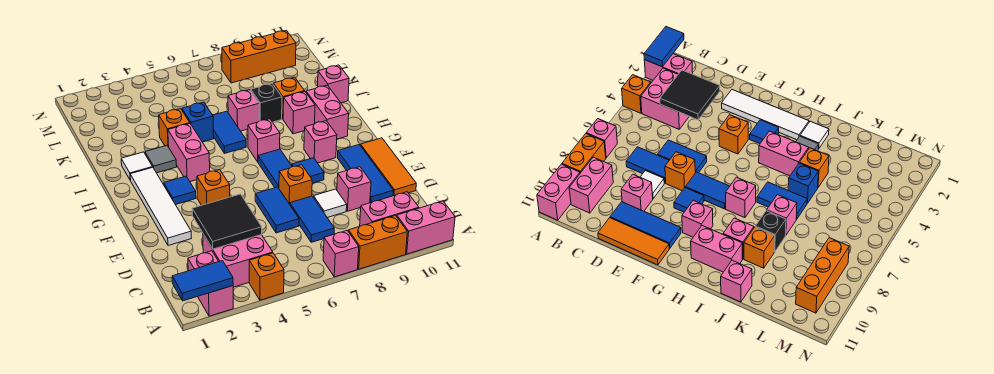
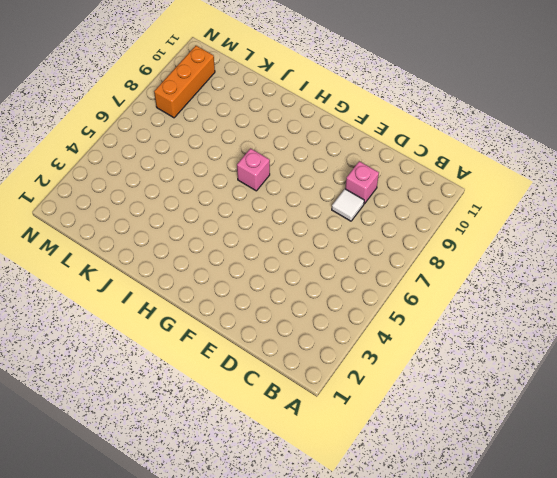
none -> pink 1x2 brick [188,251,233,316]
none -> orange 1x1 brick [249,253,284,300]
none -> pink 1x1 brick [323,230,359,277]
none -> orange 1x2 brick [349,216,407,269]

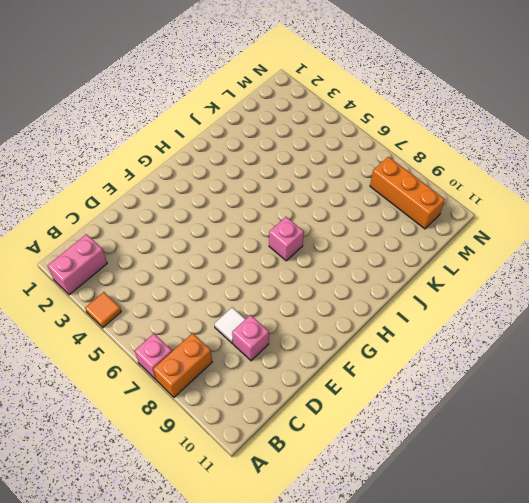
orange 1x1 tile [85,292,121,328] -> orange 1x1 brick [249,253,284,300]
orange 1x2 brick [153,333,212,397] -> orange 1x2 brick turned to [349,216,407,269]
none -> pink 1x2 brick [397,201,455,254]
none -> pink 2x2 brick [203,234,273,287]
none -> pink 1x2 brick [360,192,419,226]
none -> blue 1x2 tile [290,196,334,242]

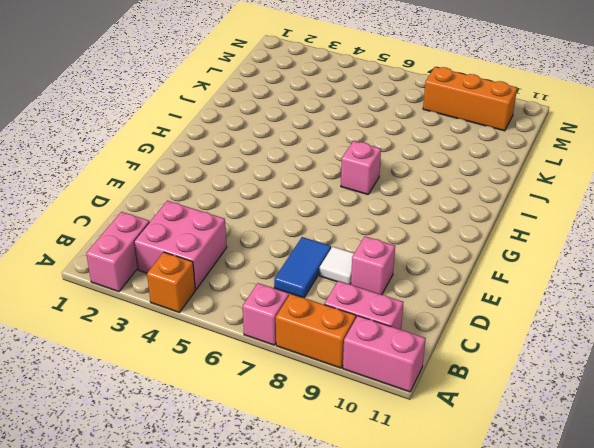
none -> blue 1x2 tile [255,187,299,233]
none -> blue 1x3 tile [338,145,393,203]
none -> orange 1x3 tile [360,138,416,196]
none -> white 1x4 tile [130,167,191,246]

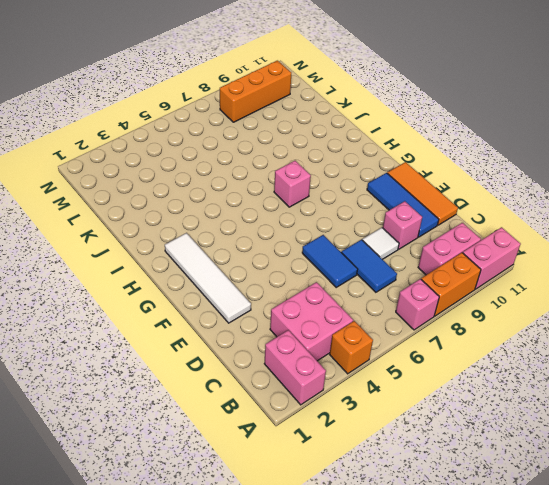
none -> orange 1x1 brick [279,165,312,204]
none -> orange 1x1 brick [197,170,230,205]
none -> blue 1x2 tile [258,149,292,188]
none -> blue 1x1 tile [292,158,324,183]

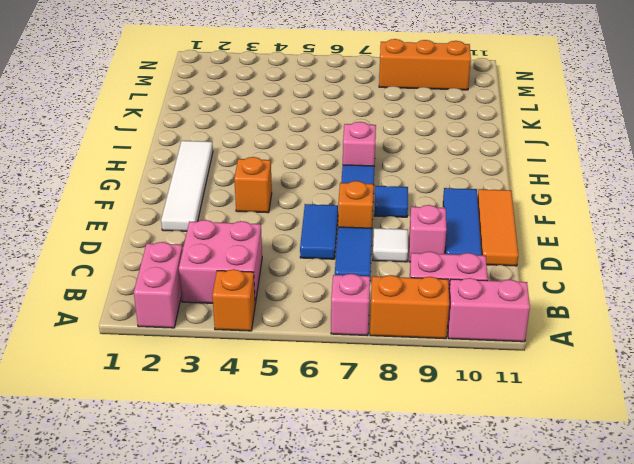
none -> blue 1x1 tile [164,176,196,205]
none -> pink 1x1 brick [304,121,337,163]
none -> pink 1x2 brick [168,124,210,182]
none -> pink 1x2 brick [306,85,349,139]

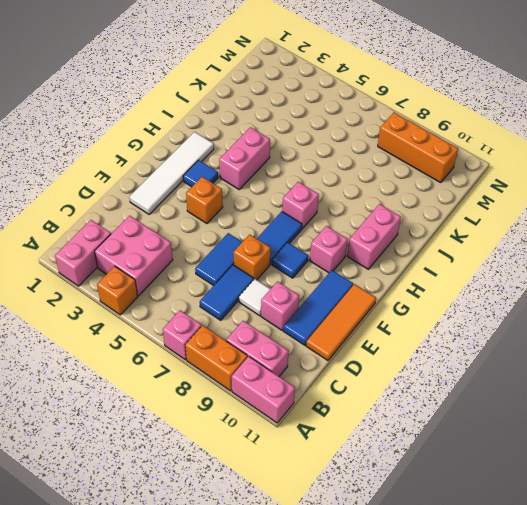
none -> white 1x1 tile [121,152,152,180]
none -> grey 1x1 tile [145,146,177,173]
none -> blue 1x2 tile [213,111,246,153]
none -> pink 1x1 brick [283,92,315,134]

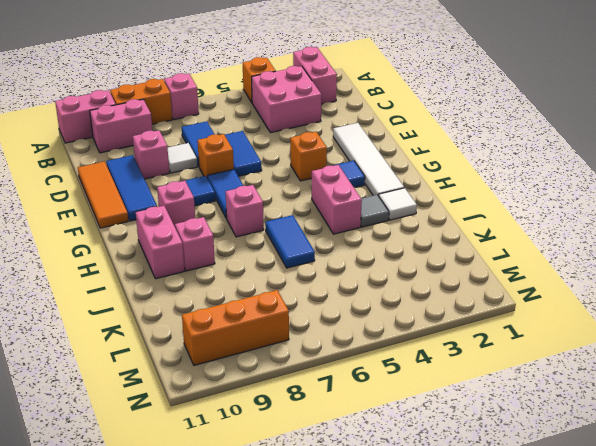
none -> orange 1x1 brick [159,109,190,147]
none -> blue 1x1 brick [182,102,214,142]
none -> pink 1x1 brick [228,90,259,131]
none -> black 1x1 brick [251,84,282,122]

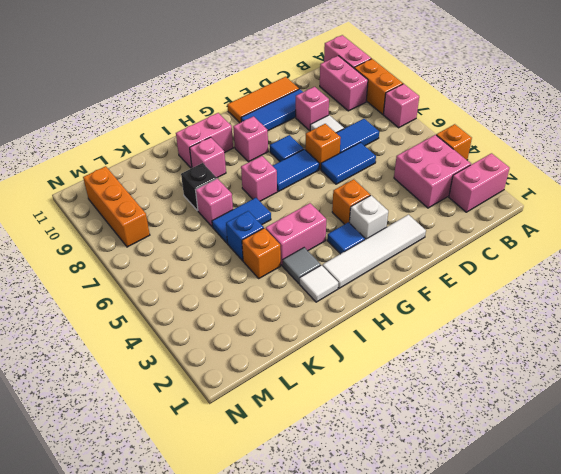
white 1x1 brick [349,195,388,239] -> none
none -> orange 1x1 brick [273,77,305,119]
none -> pink 1x1 brick [318,65,349,103]
none -> blue 1x2 tile [172,261,233,301]
none -> black 2x2 tile [192,194,262,249]

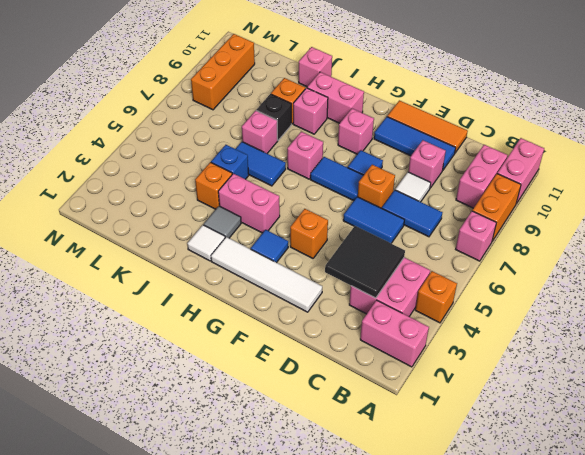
none -> blue 1x2 tile [172,261,233,301]

